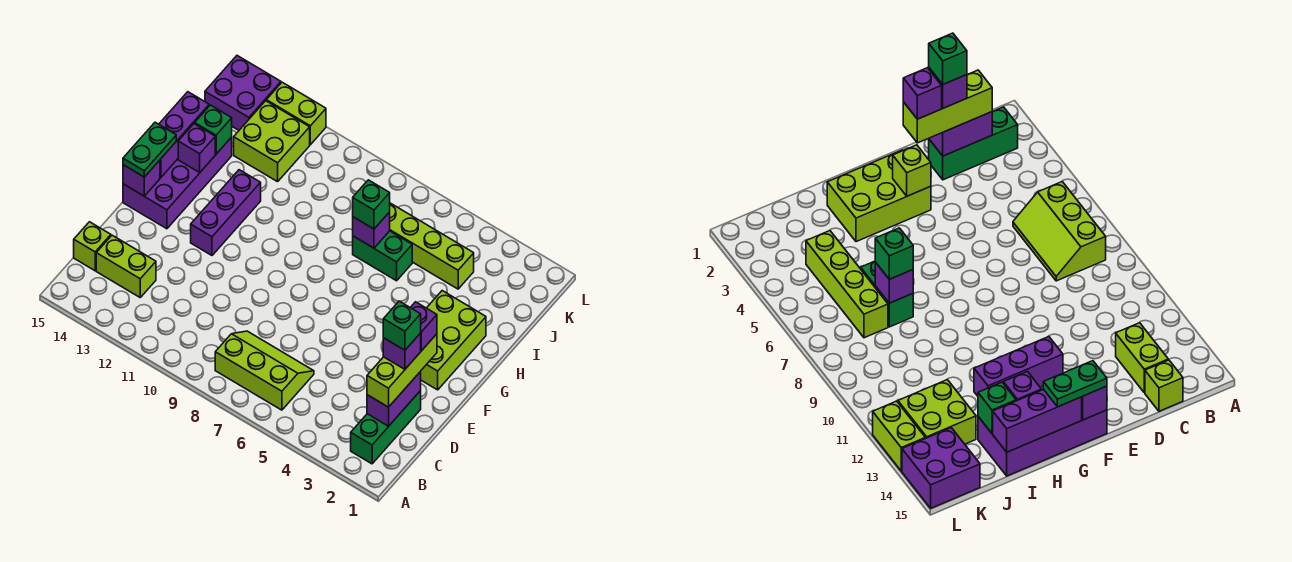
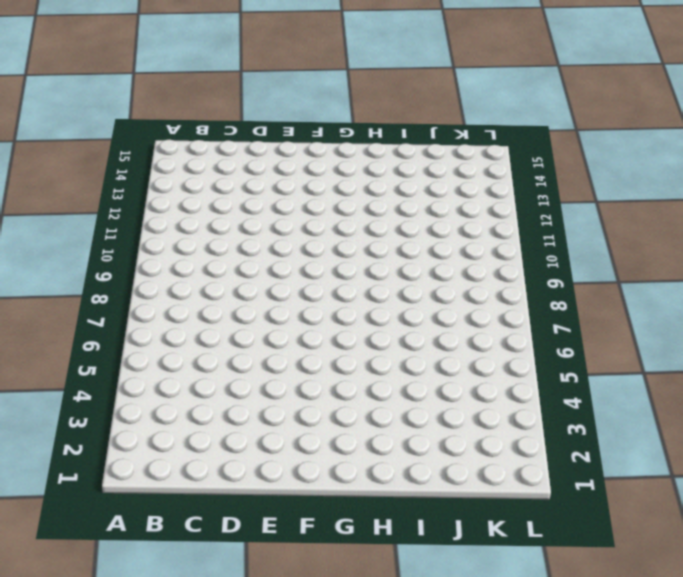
none -> green 1x3 brick [351,391,421,464]
none -> lime 2x3 slope [215,331,314,410]
none -> lime 1x2 brick [96,235,156,297]

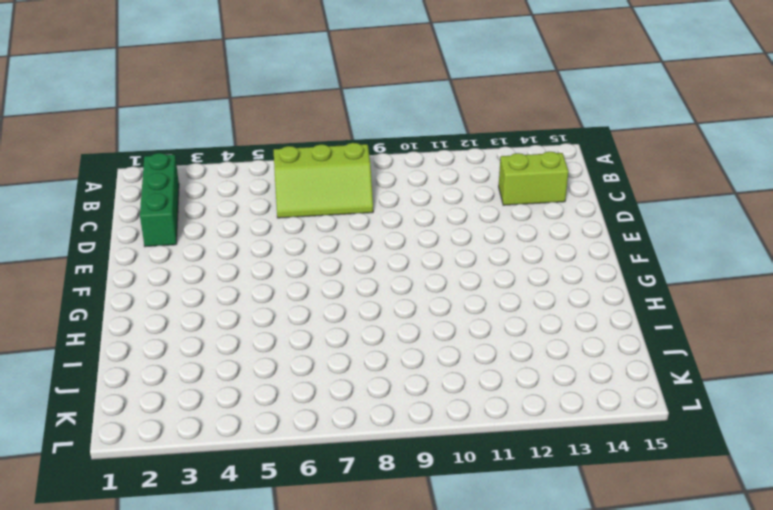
none -> lime 1x1 brick [74,222,111,271]
none -> lime 2x3 brick [421,291,486,390]
none -> purple 1x3 brick [191,170,261,255]

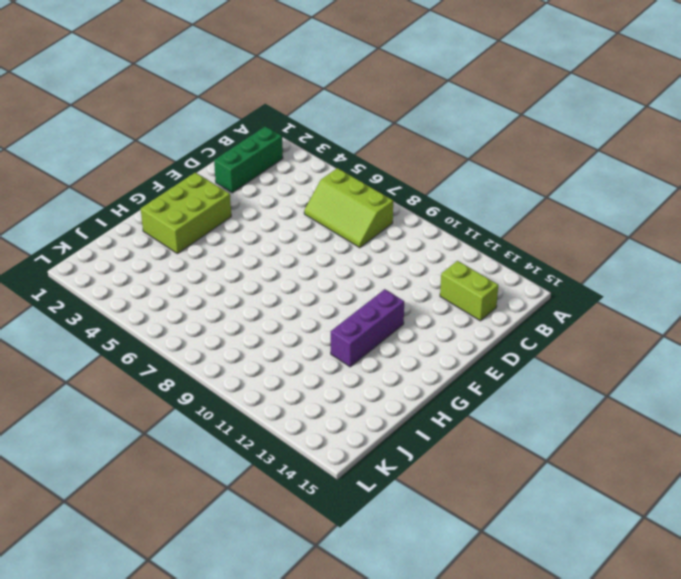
none -> lime 1x1 brick [74,222,111,271]
none -> purple 2x4 brick [123,137,232,229]
none -> green 1x2 brick [353,231,412,281]

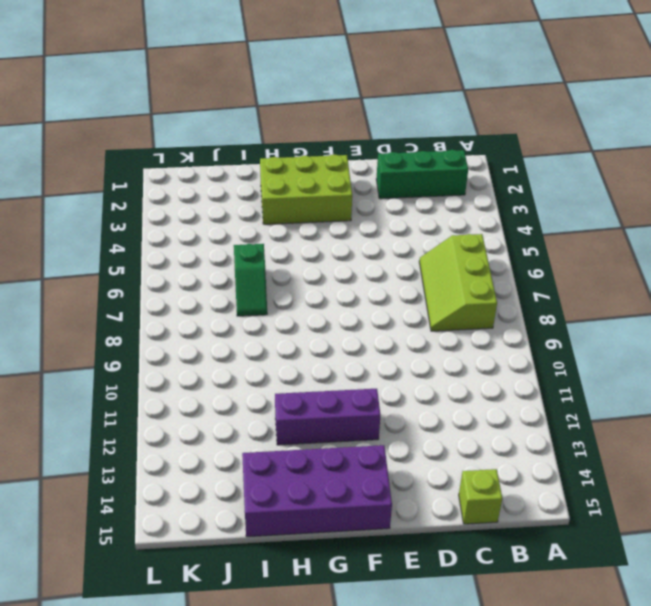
green 1x2 slope [234,244,267,316] -> green 1x2 brick [353,231,412,281]
none -> lime 1x2 brick [96,235,156,297]
none -> lime 1x4 brick [390,203,474,289]
none -> lime 2x2 brick [234,101,310,182]

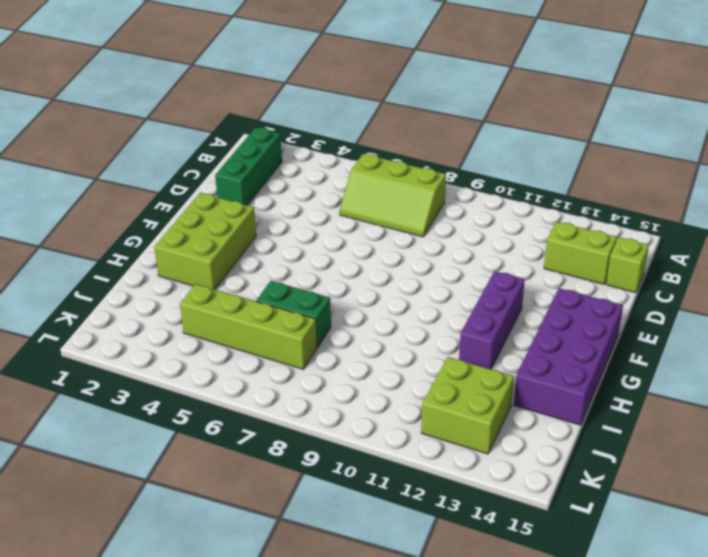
none -> purple 2x2 brick [205,56,281,130]
none -> lime 1x2 brick [266,82,326,145]
none -> purple 1x2 brick [367,371,421,426]

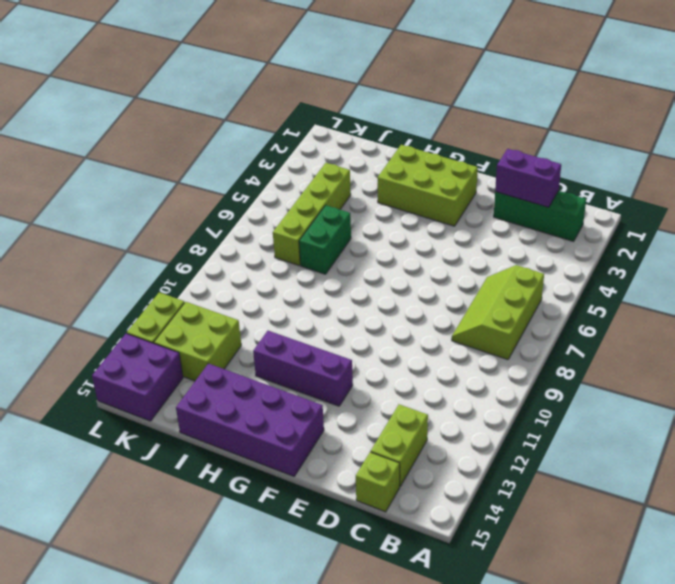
none -> lime 1x1 brick [893,145,931,196]
none -> purple 1x1 brick [123,160,160,196]
none -> purple 1x3 brick [159,92,209,178]

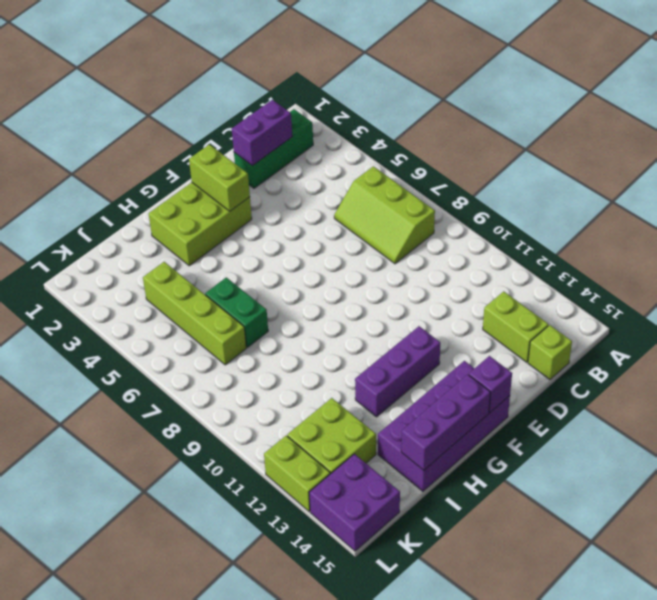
lime 1x2 brick [189,144,250,211] -> lime 1x1 brick [893,145,931,196]
none -> purple 1x1 brick [178,124,215,172]
none -> purple 1x1 brick [353,212,390,248]
none -> green 1x1 brick [195,105,232,154]

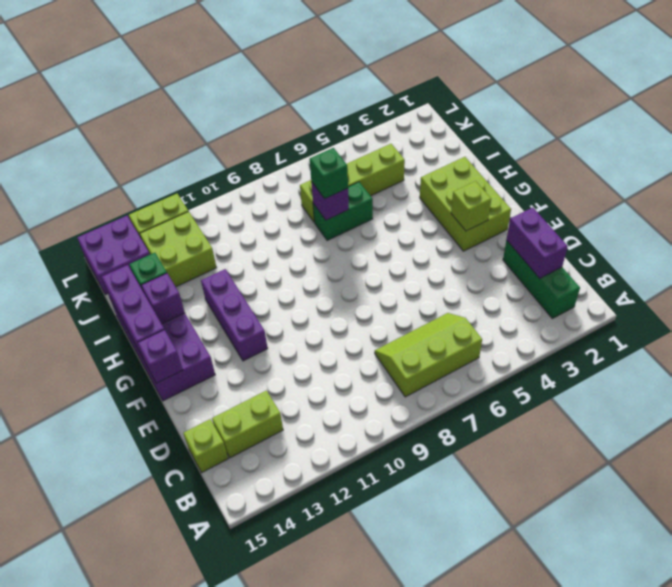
none -> lime 1x3 brick [367,334,437,407]
none -> green 1x2 plate [123,122,176,177]
none -> purple 1x1 brick [383,333,421,369]

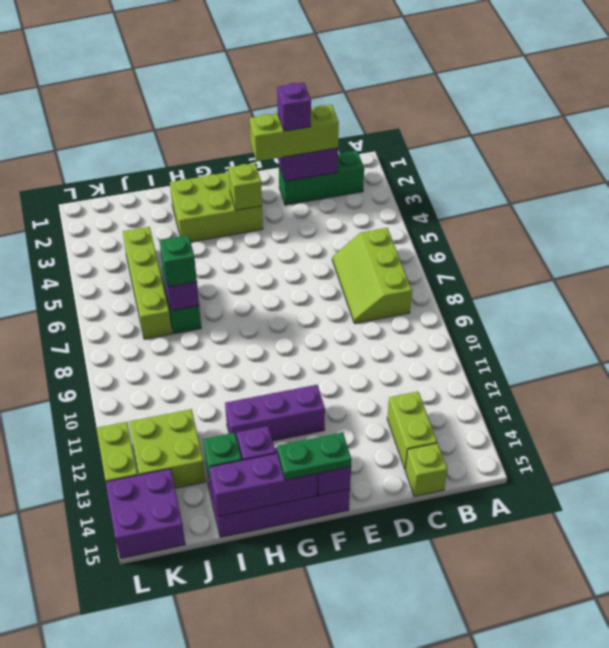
none -> purple 1x1 brick [410,302,437,351]
none -> green 1x1 brick [383,301,421,350]

